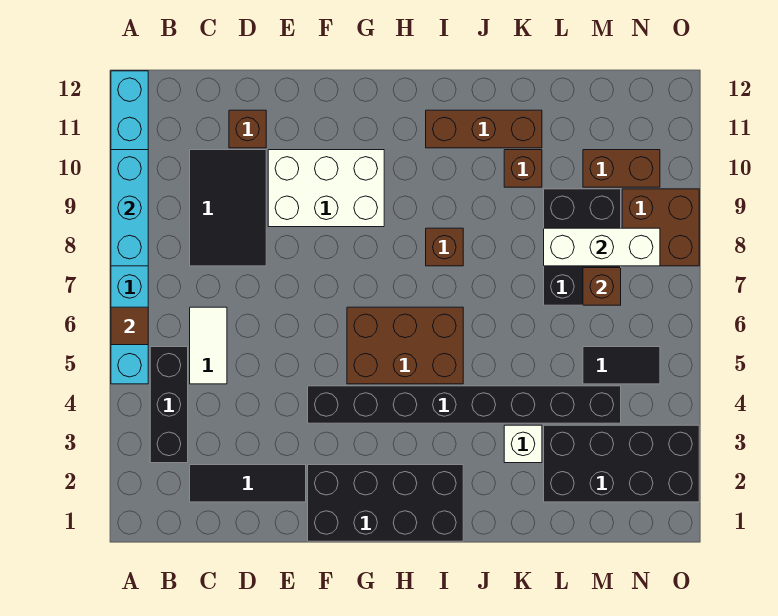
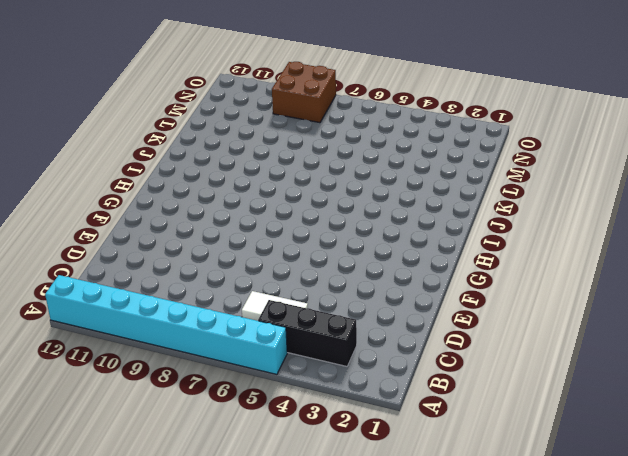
none -> black 1x3 tile [190,465,306,502]
none -> black 2x3 tile [190,150,266,266]
none -> brown 1x1 brick [229,110,266,148]

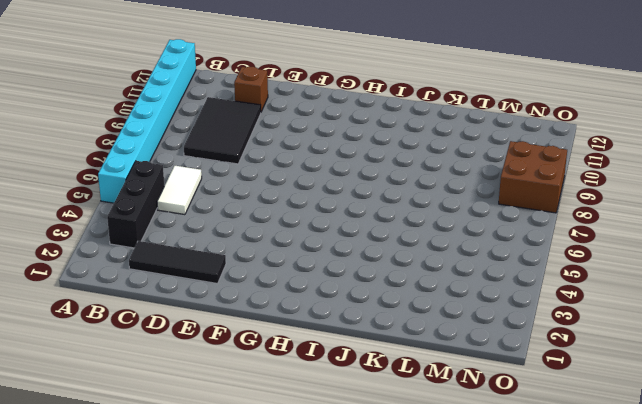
none -> white 2x3 brick [268,150,384,227]
none -> black 2x4 brick [308,465,463,541]
none -> black 1x8 brick [308,386,621,423]

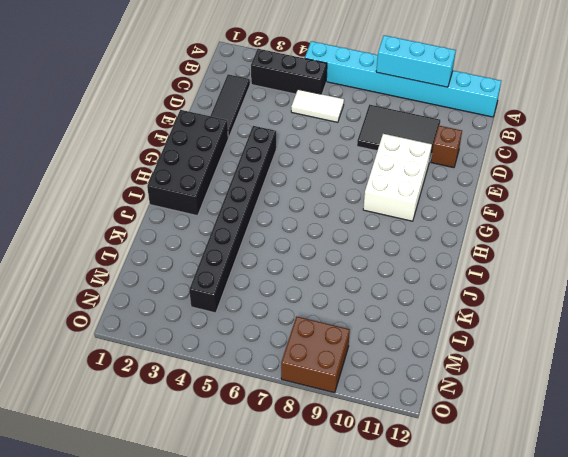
none -> brown 2x3 brick [347,307,463,384]
none -> brown 1x1 brick [426,228,463,266]
none -> brown 1x3 brick [426,110,542,148]

